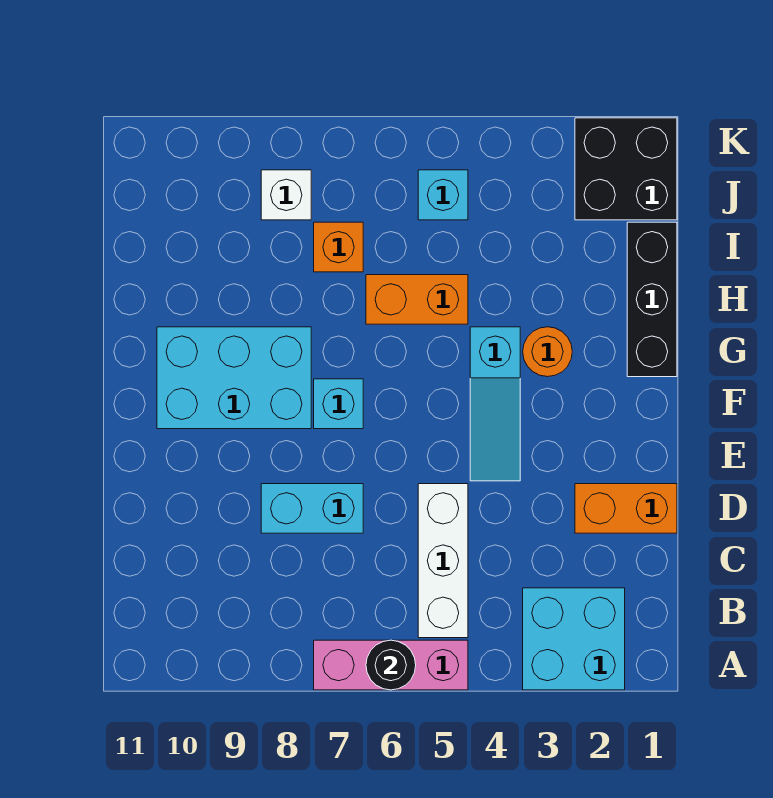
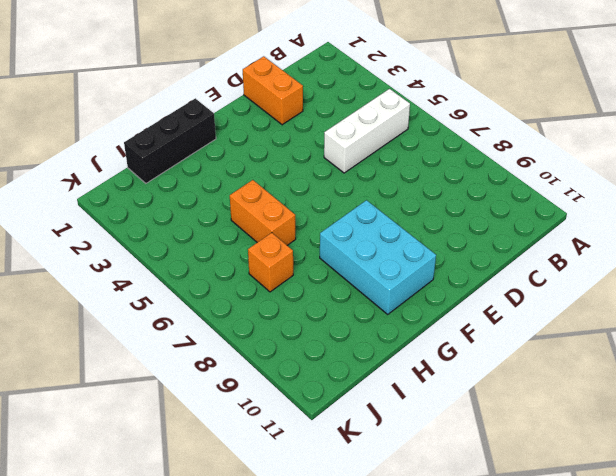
none -> cyan 2x2 brick [523,588,625,690]
none -> pink 1x3 brick [314,640,468,690]
none -> cyan 1x2 brick [261,484,363,533]

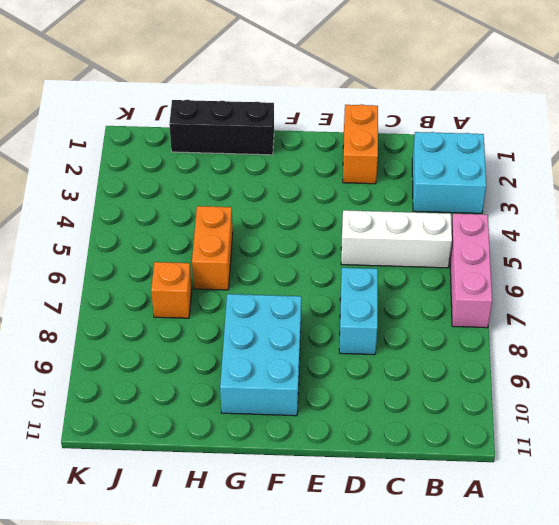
none -> cyan 1x3 slope [470,327,520,481]
none -> cyan 1x1 brick [314,379,363,429]
none -> orange 1x1 round brick [523,327,572,377]

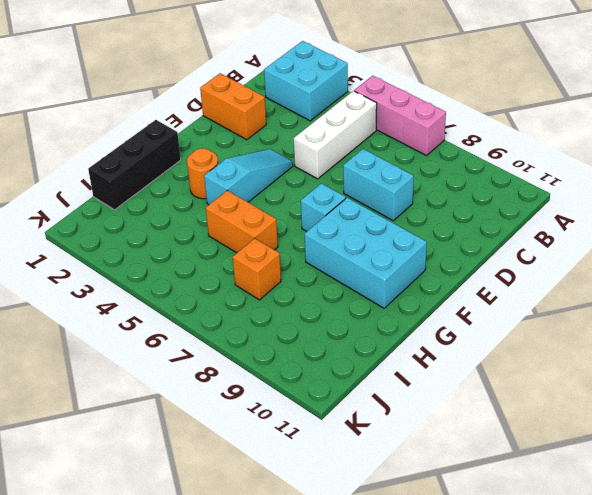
none -> black 2x2 brick [575,118,677,220]
none -> cyan 1x1 brick [418,170,468,220]
none -> white 1x1 brick [261,170,311,220]

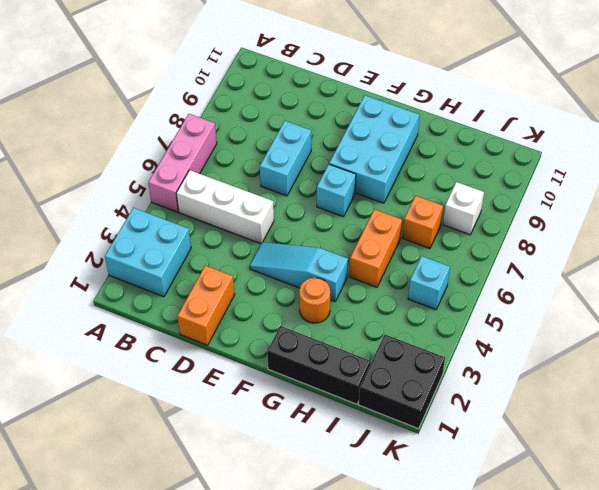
none -> black 1x1 round brick [366,640,416,690]

